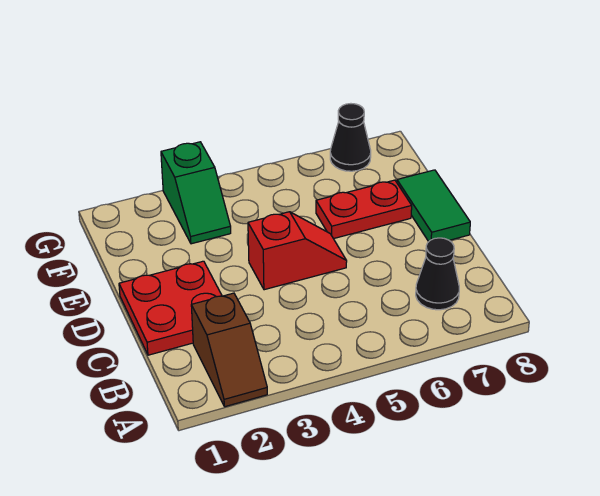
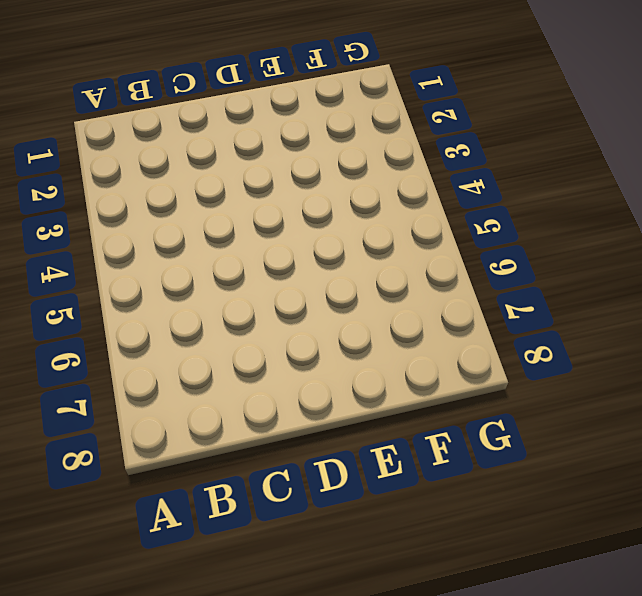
none -> brown 1x2 slope [191,293,267,407]
none -> black 1x1 cone [416,238,459,310]

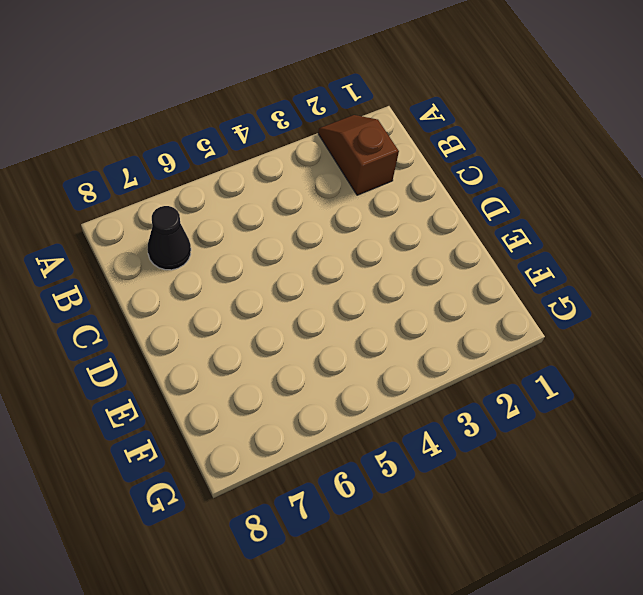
none -> red 2x2 plate [119,261,222,355]
none -> red 1x2 slope [248,212,347,290]

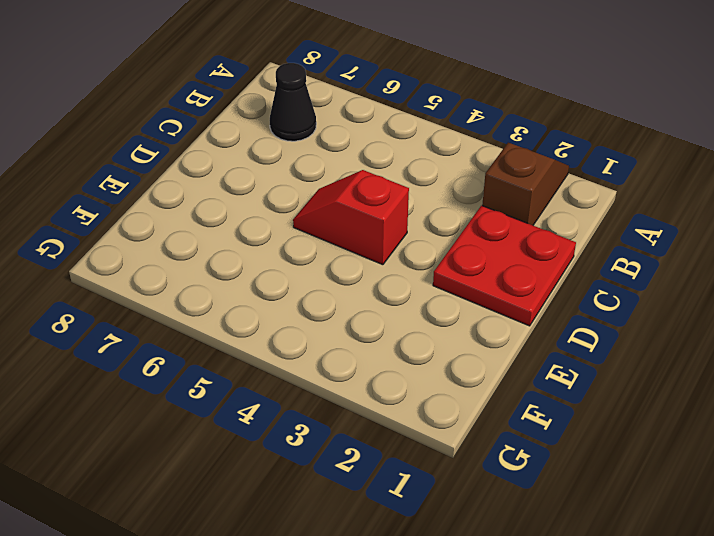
none -> green 1x2 tile [397,170,470,242]
none -> red 1x2 plate [316,180,412,239]

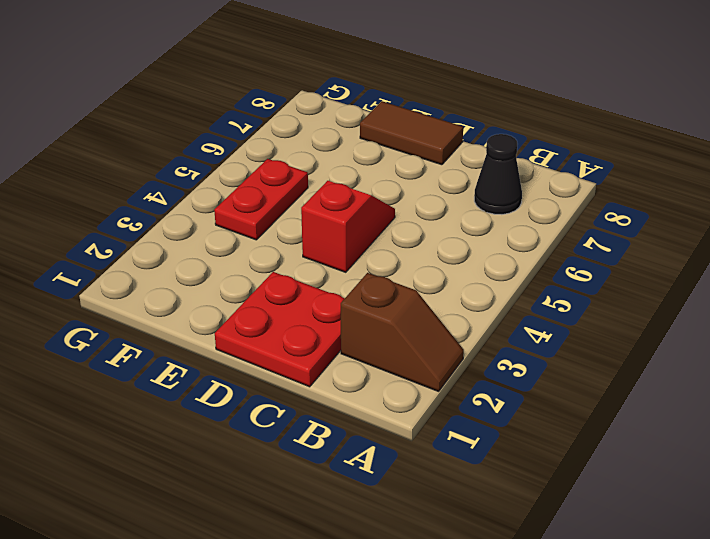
brown 1x2 tile [360,101,463,165] -> green 1x2 tile [397,170,470,242]
red 1x2 plate [214,159,308,240] -> red 1x2 plate moved to [316,180,412,239]
none -> green 1x2 slope [161,142,231,244]
none -> black 1x1 cone [330,104,371,171]

